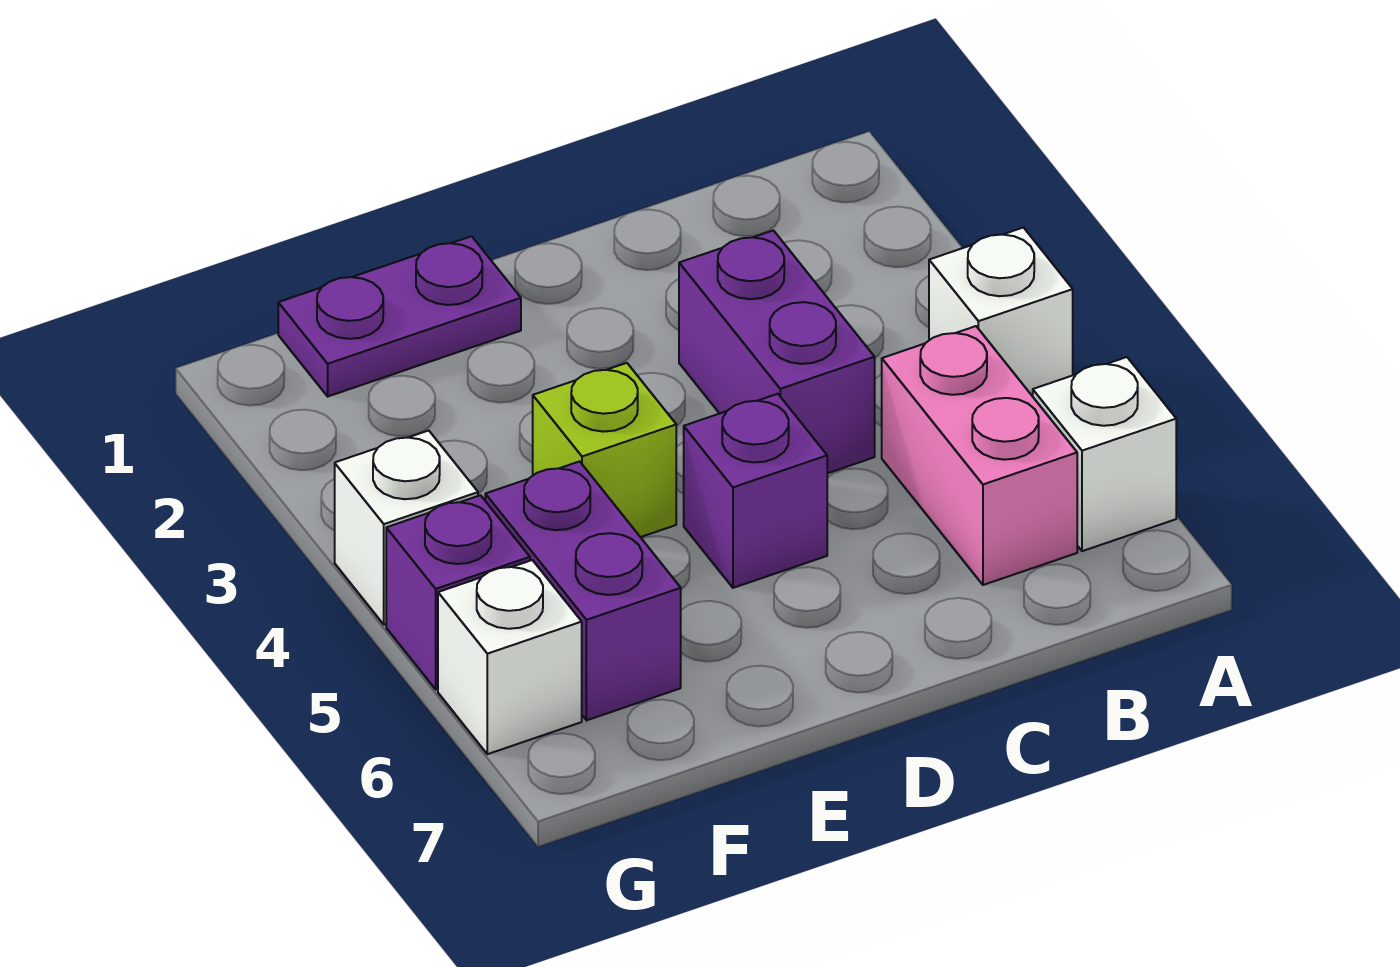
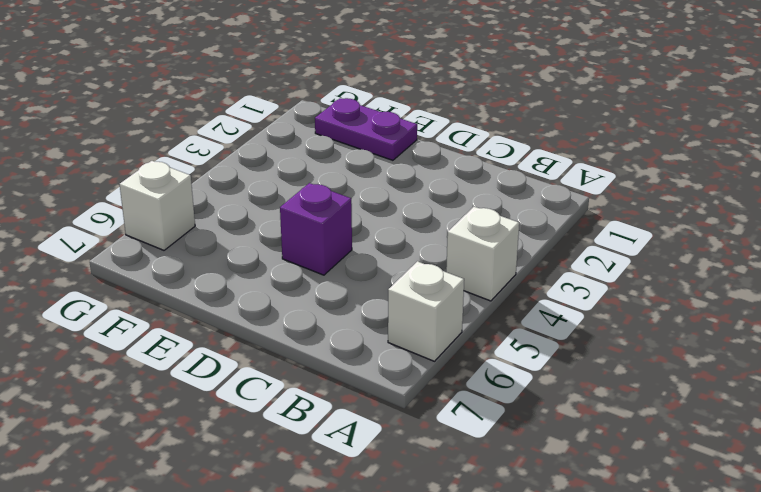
none -> pink 1x2 brick [882,326,1077,585]
none -> purple 1x2 brick [679,230,875,473]

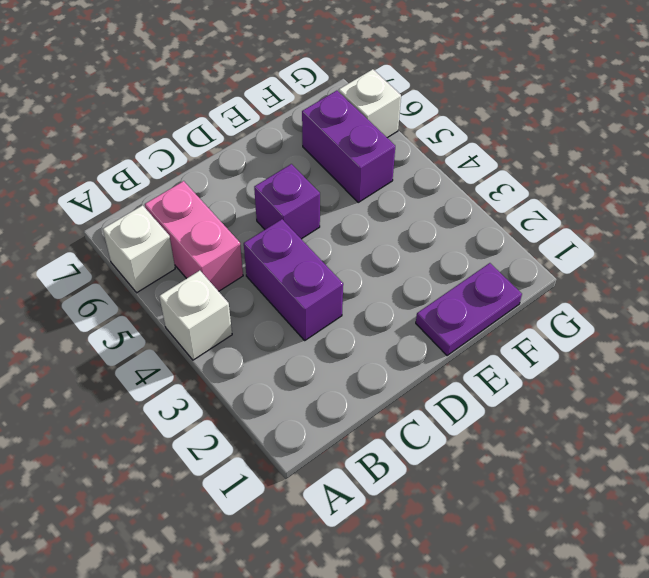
none -> lime 1x1 brick [533,363,676,537]
none -> white 1x1 brick [335,431,478,625]

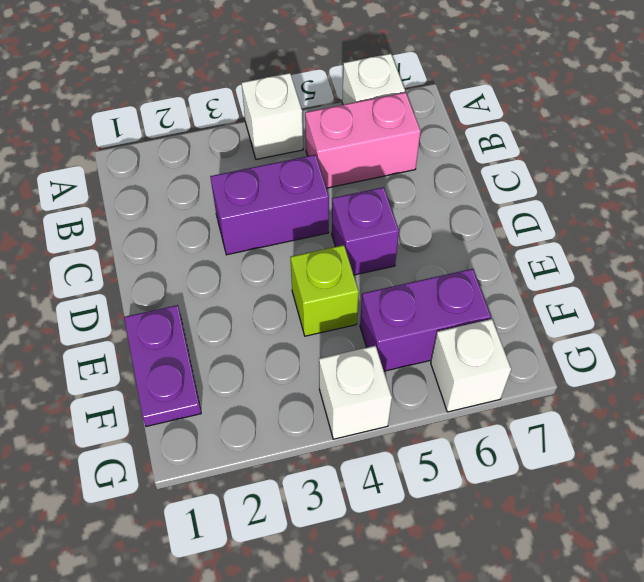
none -> purple 1x1 brick [386,495,530,689]

